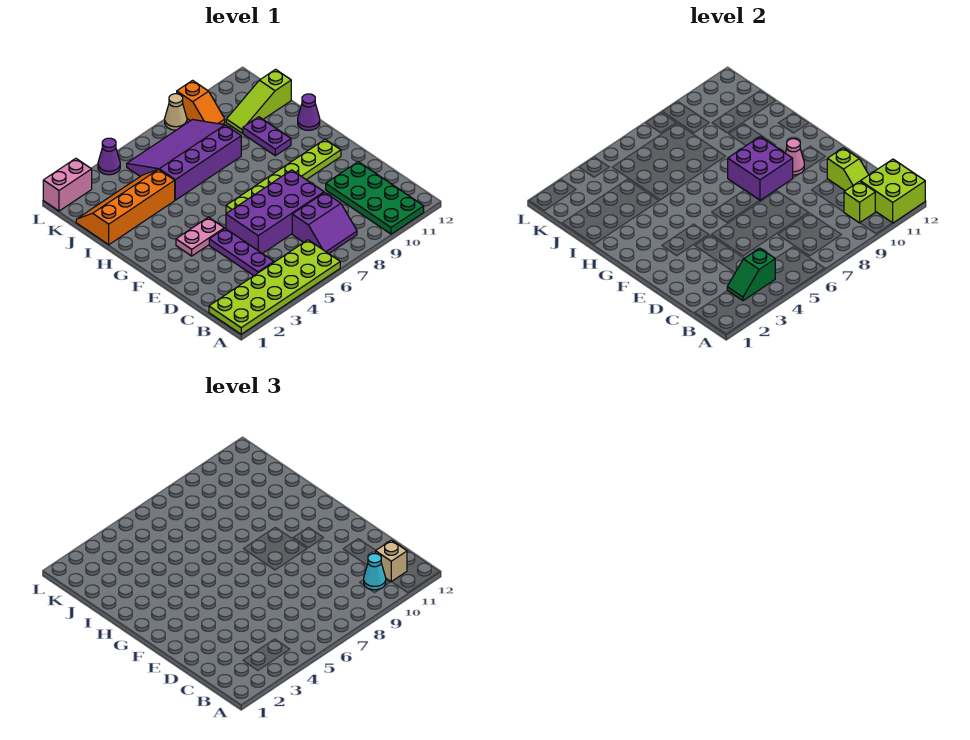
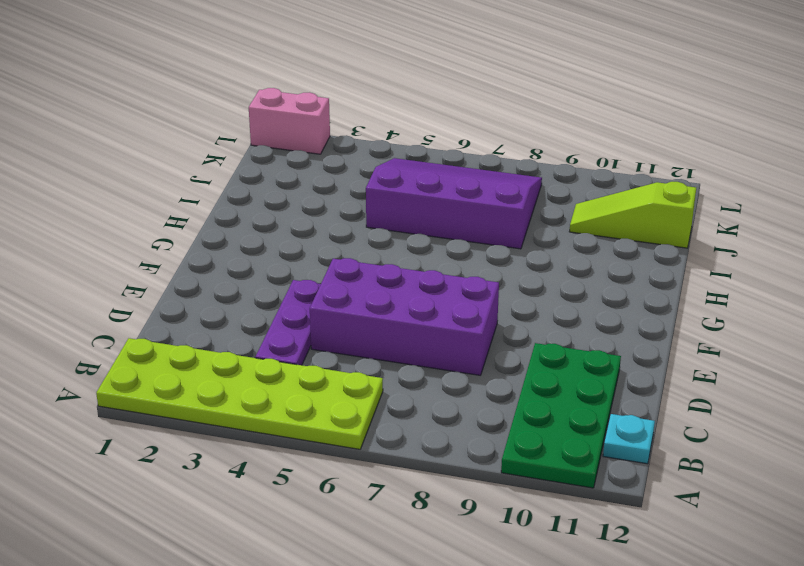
cyan 1x1 plate [603,414,655,464] -> none
none -> purple 2x2 slope [292,193,357,254]
none -> pink 1x2 plate [176,217,224,256]
none -> lime 1x6 plate [226,139,341,213]

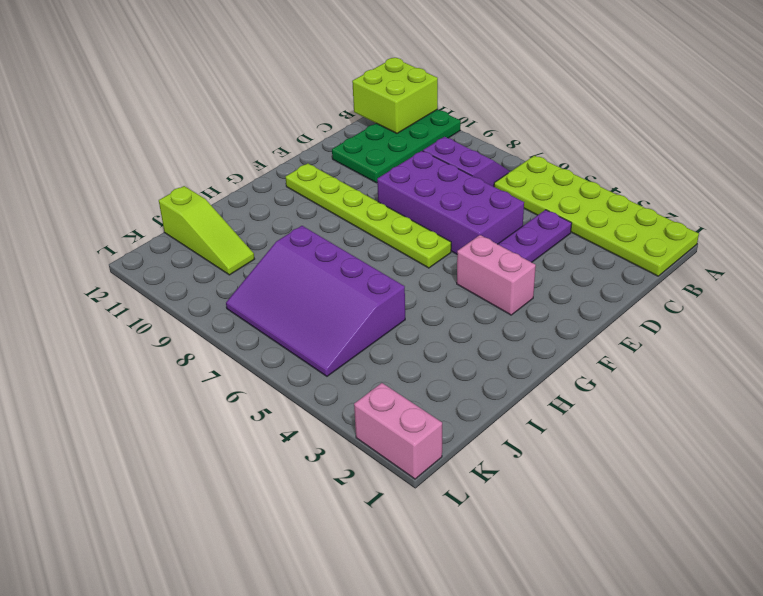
pink 1x2 brick [457,235,536,315] -> pink 1x2 plate [176,217,224,256]
none -> purple 1x2 plate [243,117,291,156]
none -> purple 1x1 cone [298,94,320,130]
none -> orange 2x4 slope [76,169,175,245]

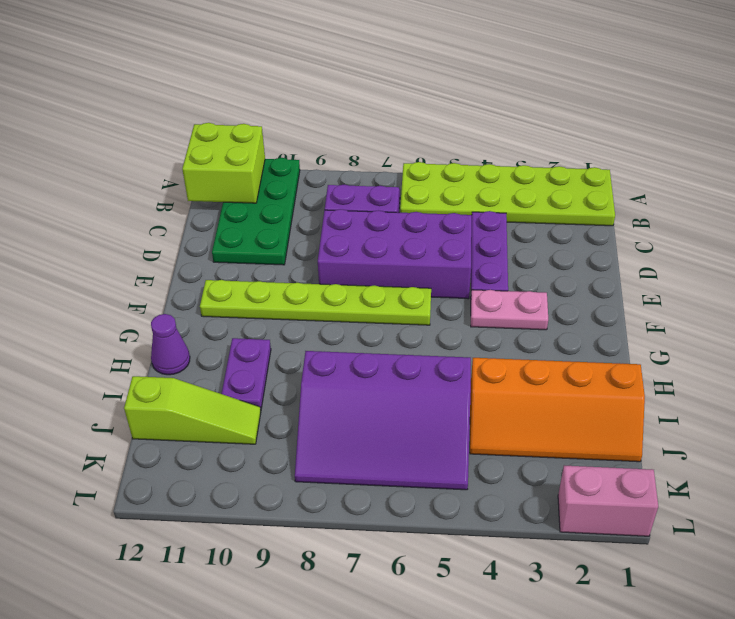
none -> orange 1x2 slope [177,81,225,124]
none -> purple 1x1 cone [98,138,120,175]
none -> tan 1x1 cone [165,94,187,130]

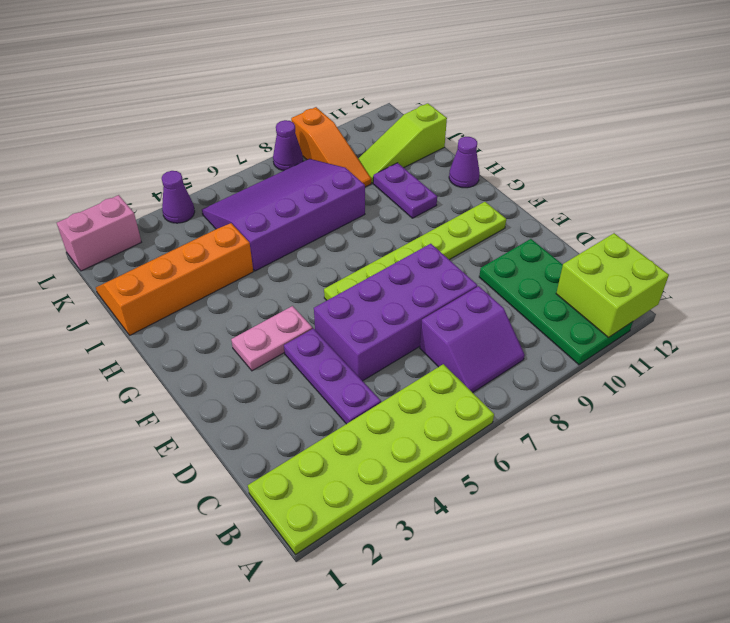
orange 1x3 slope [291,107,371,187] -> orange 1x2 slope [177,81,225,124]
purple 1x1 cone [273,120,303,171] -> tan 1x1 cone [165,94,187,130]
none -> green 1x2 slope [727,248,775,301]
none -> lime 1x1 brick [844,181,875,223]
none -> lime 1x2 slope [827,148,869,191]

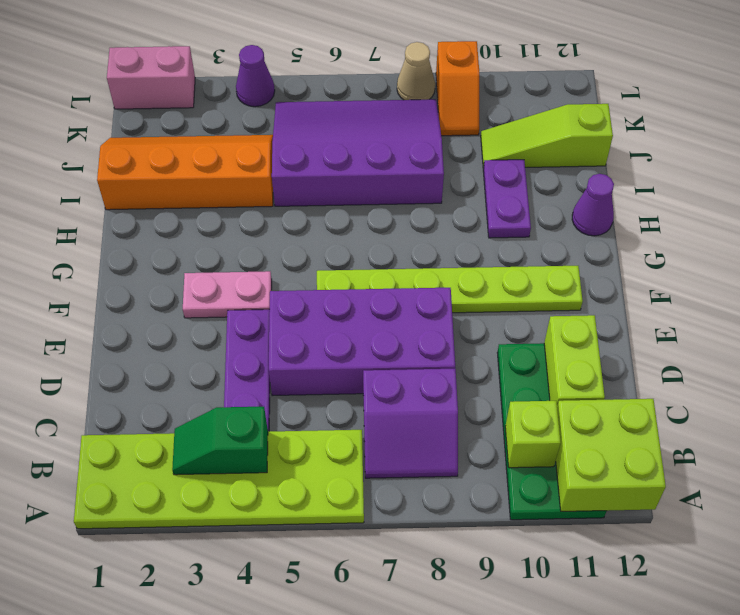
lime 1x2 brick [544,315,605,405] -> lime 1x2 slope [827,148,869,191]
none -> purple 2x2 brick [728,136,793,200]
none -> pink 1x1 cone [785,139,804,175]
none -> cyan 1x1 cone [364,554,386,590]

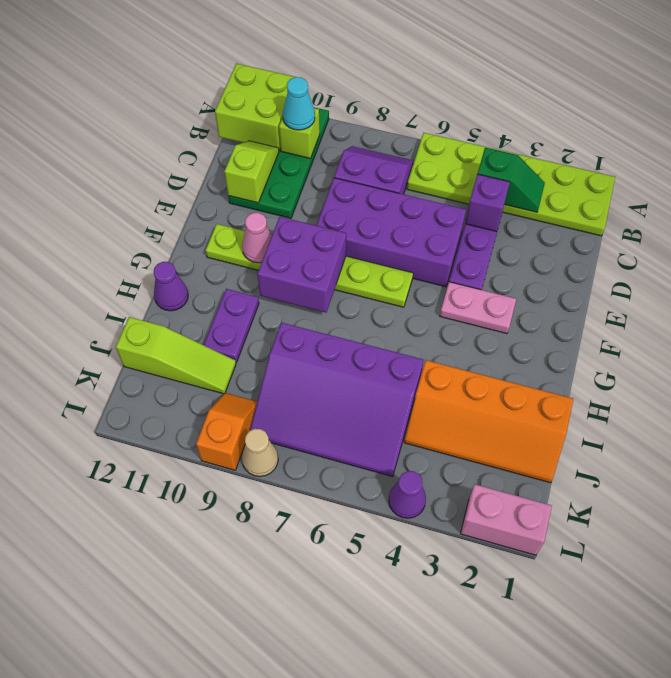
purple 1x1 brick [465,174,510,232] -> none
none -> tan 1x1 brick [376,540,407,582]

